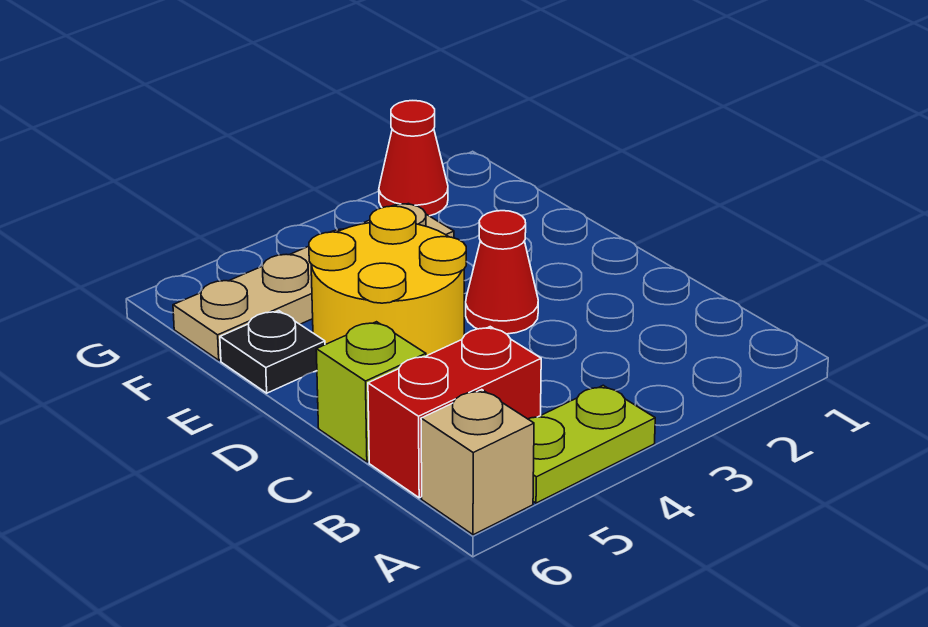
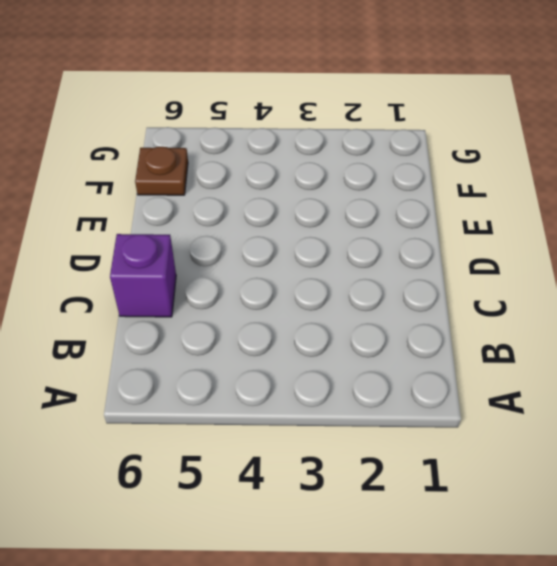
purple 1x1 brick [110,234,176,317] -> lime 1x1 brick [316,322,426,462]
brown 1x1 plate [135,146,188,195] -> tan 1x4 plate [173,204,454,360]
none -> lime 1x2 plate [528,385,655,503]
none -> tan 1x1 brick [421,390,534,535]

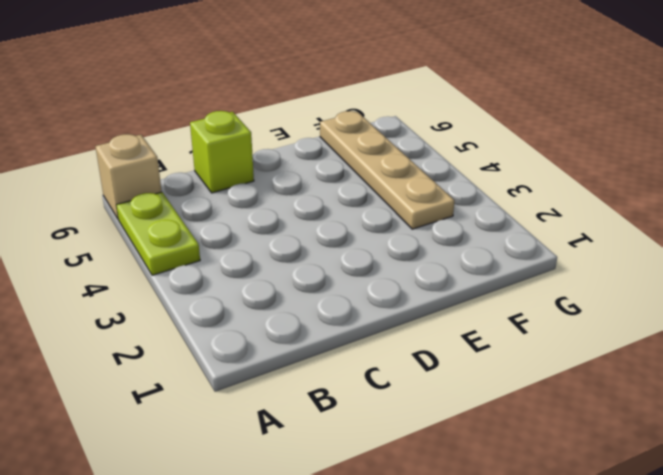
none -> red 1x2 brick [368,327,541,498]
none -> red 1x1 cone [466,211,538,334]

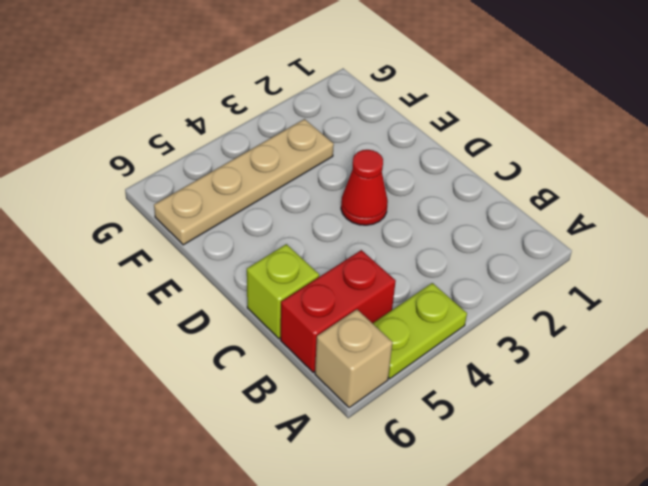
none -> yellow 2x2 round brick [309,206,466,356]
none -> black 1x1 plate [220,311,325,393]

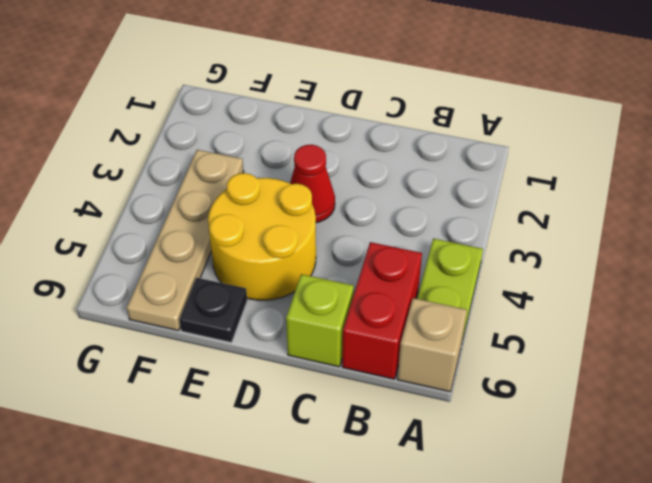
none -> red 1x1 cone [379,101,448,216]

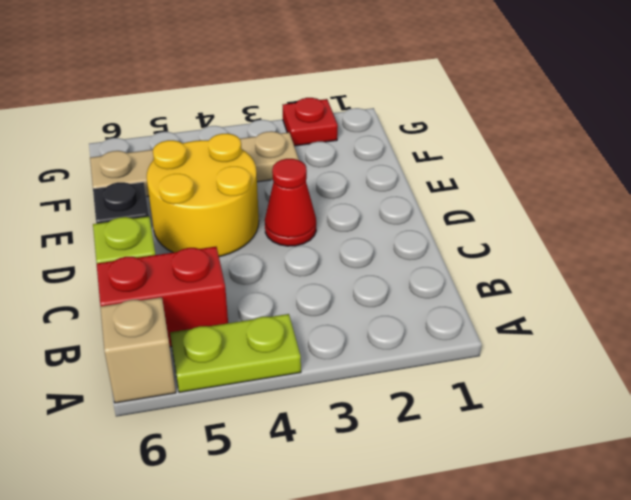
red 1x1 plate [283,98,338,146] -> red 1x1 cone [379,101,448,216]

